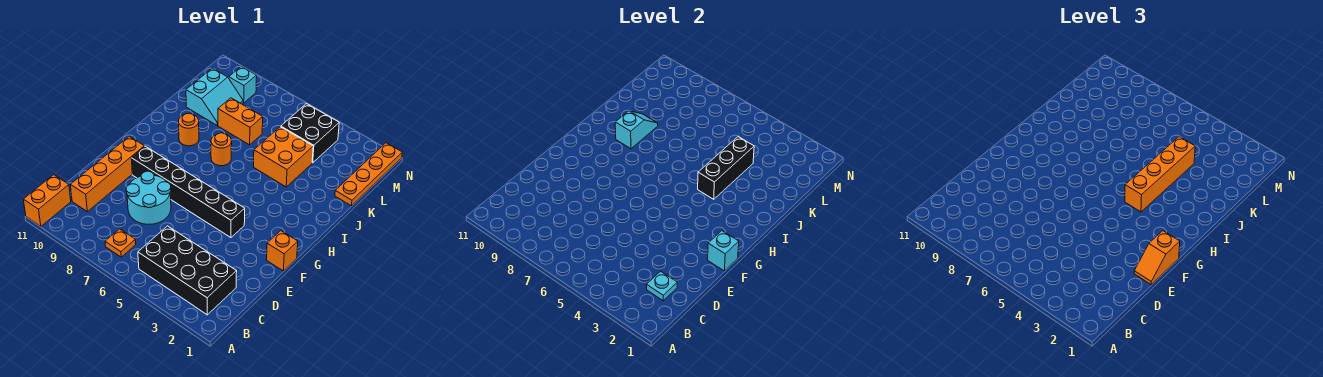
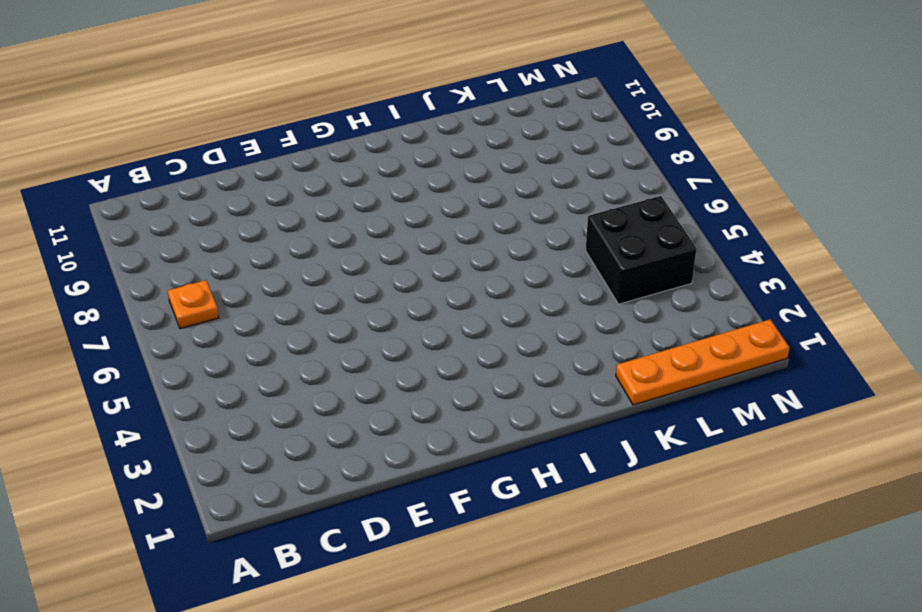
none -> orange 1x2 brick [23,175,71,226]
none -> black 2x4 brick [138,226,237,315]
none -> orange 1x4 brick [71,136,144,212]

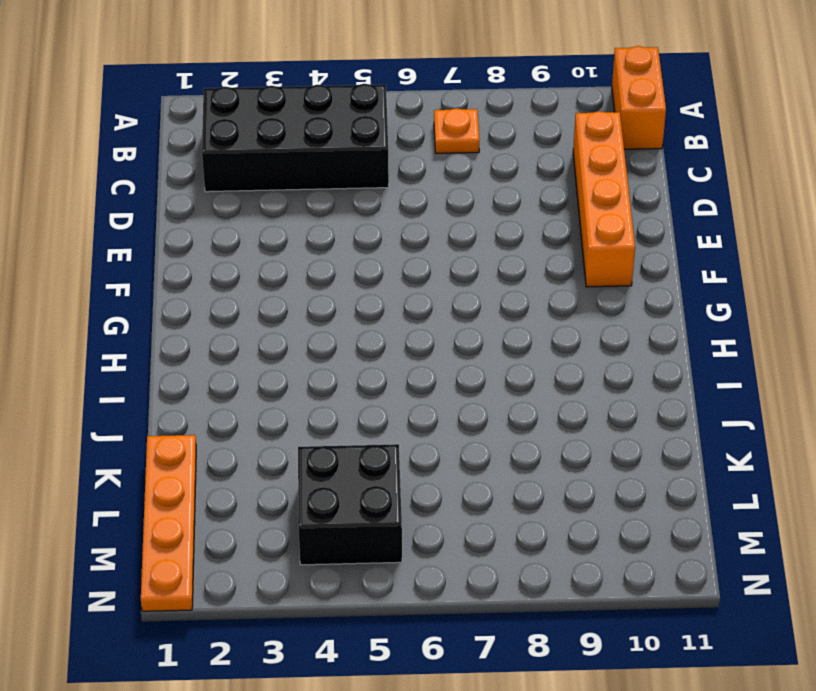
none -> cyan 2x2 round brick [126,171,171,224]
none -> orange 1x1 brick [267,231,298,271]
none -> black 1x6 brick [131,146,245,238]

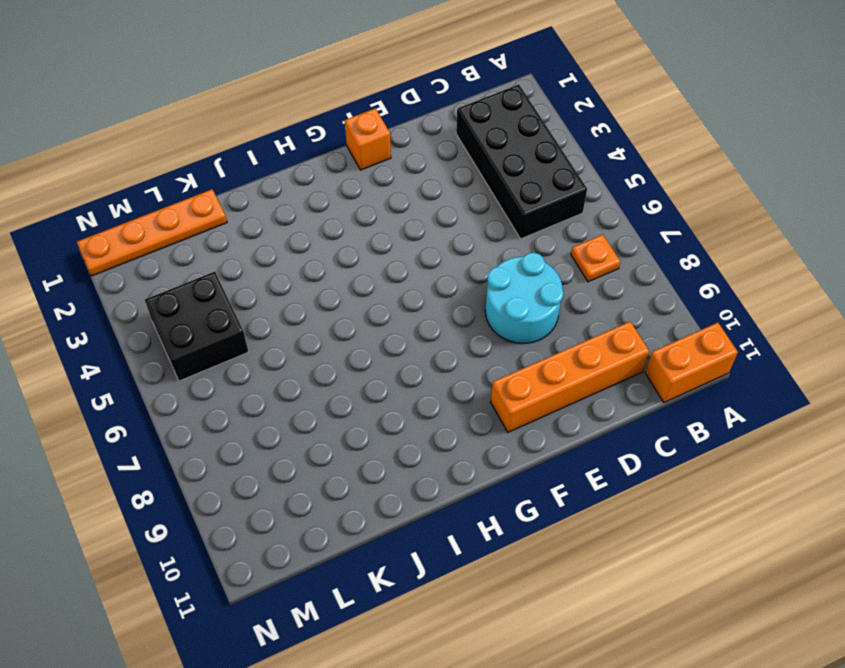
none -> black 1x6 brick [131,146,245,238]
none -> orange 1x1 round brick [211,133,232,166]
none -> orange 1x1 round brick [179,113,199,146]

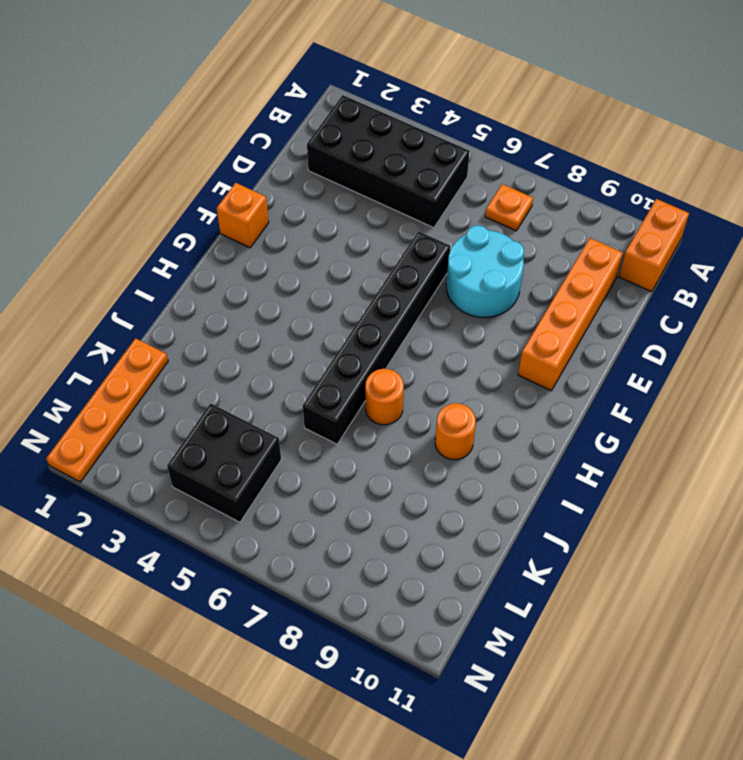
black 1x6 brick [303,231,450,444] -> black 1x6 brick turned to [131,146,245,238]
none -> orange 2x2 brick [254,127,313,187]
none -> orange 1x2 brick [218,98,263,145]
none -> cyan 2x2 slope [186,68,243,125]

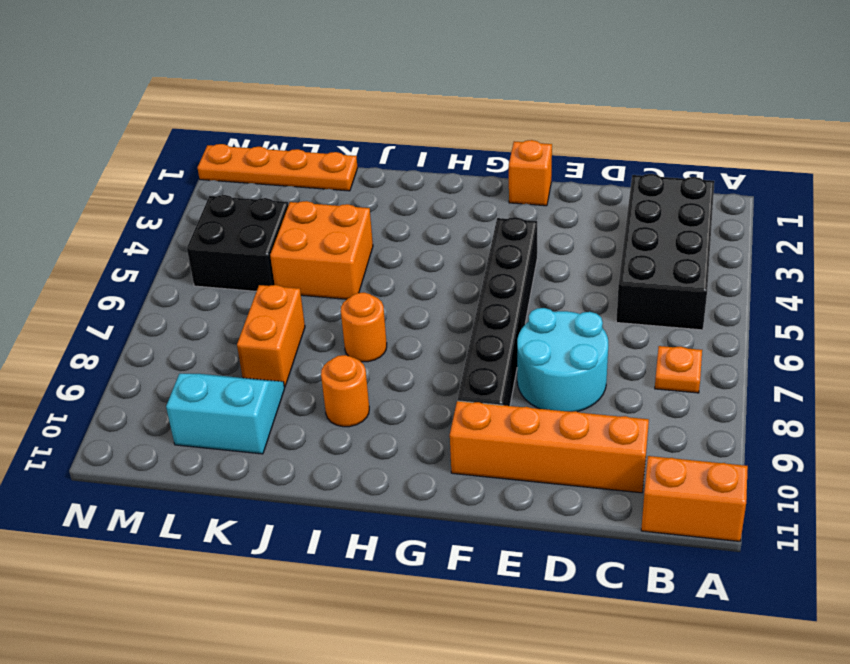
none -> cyan 1x1 brick [229,66,257,103]
none -> cyan 1x1 plate [646,271,677,300]
none -> cyan 1x1 brick [708,231,739,271]

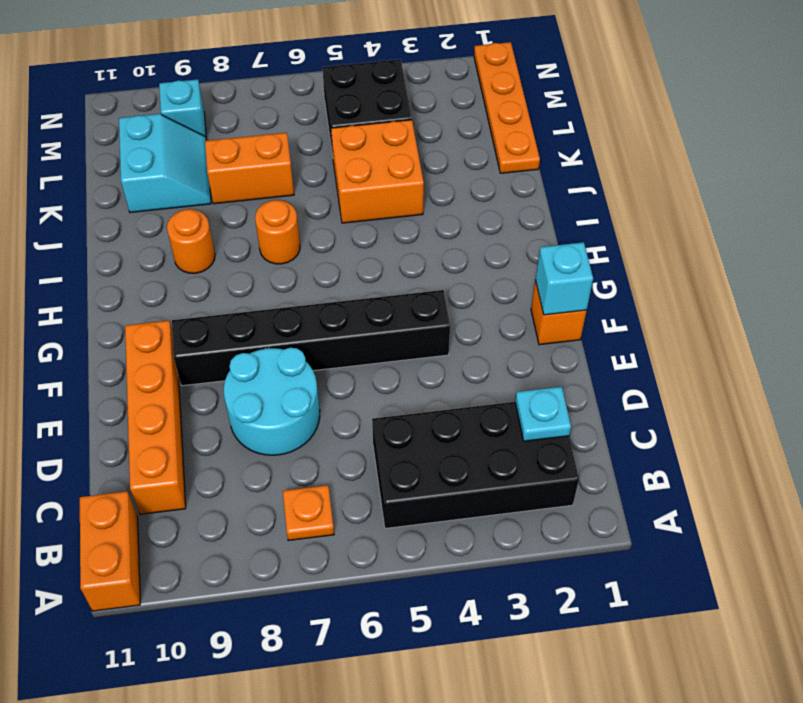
none -> black 1x3 brick [698,137,754,199]
none -> cyan 1x2 slope [615,111,658,149]
none -> orange 1x2 slope [1134,231,1180,284]

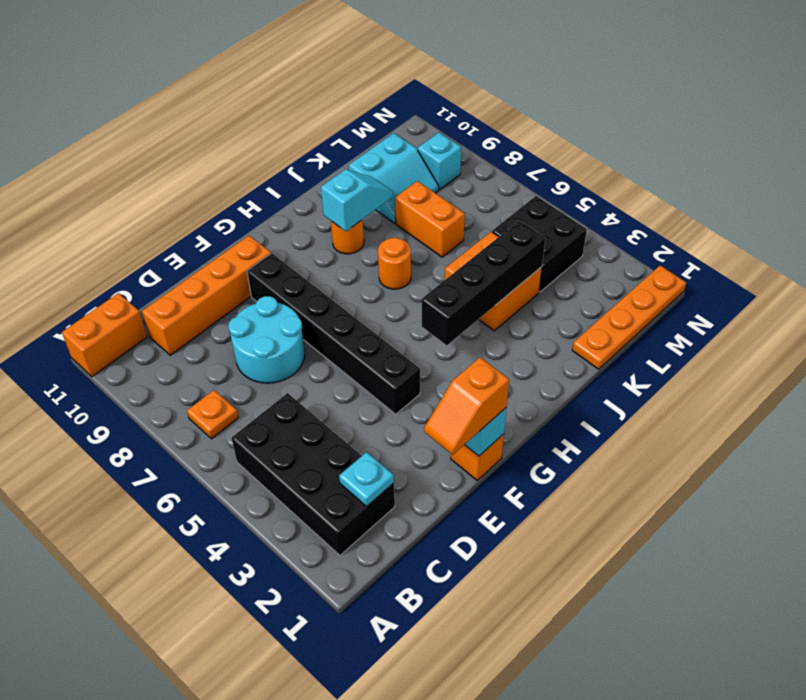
black 1x4 brick [421,221,545,345] -> black 1x3 brick [698,137,754,199]
none -> orange 1x4 brick [1125,137,1195,212]

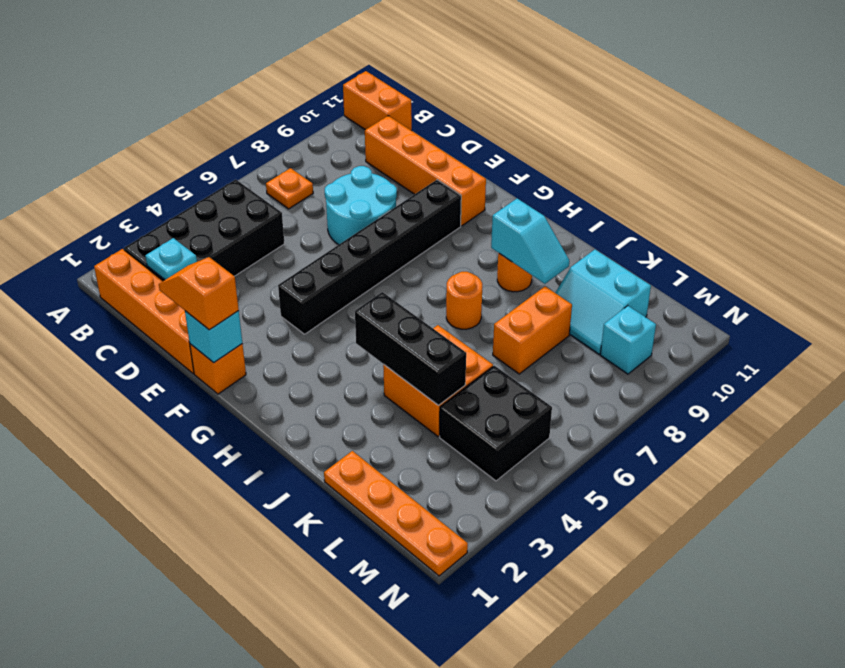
orange 1x4 brick [94,249,194,374] -> orange 1x4 brick moved to [1125,137,1195,212]

